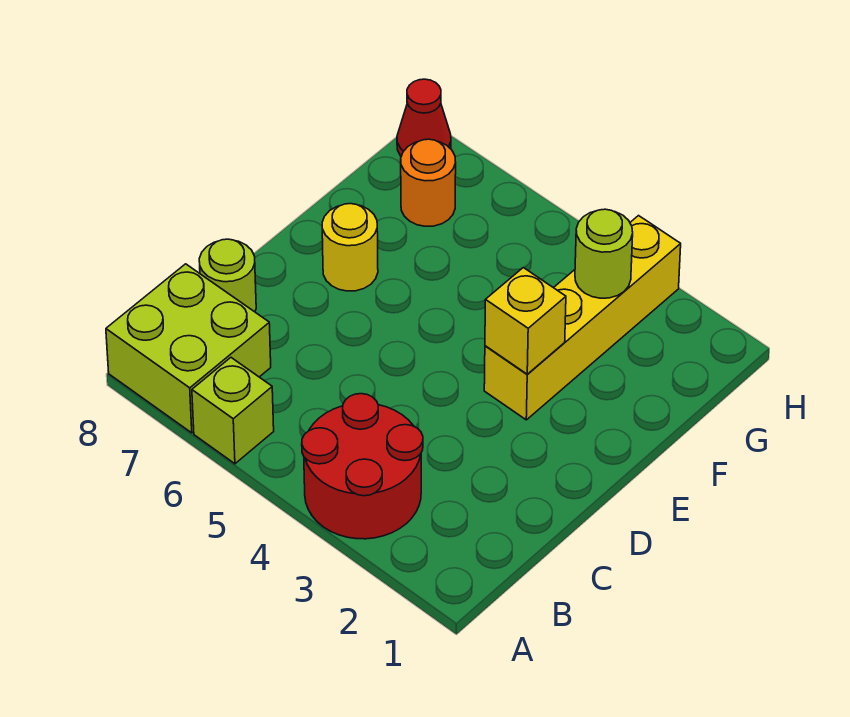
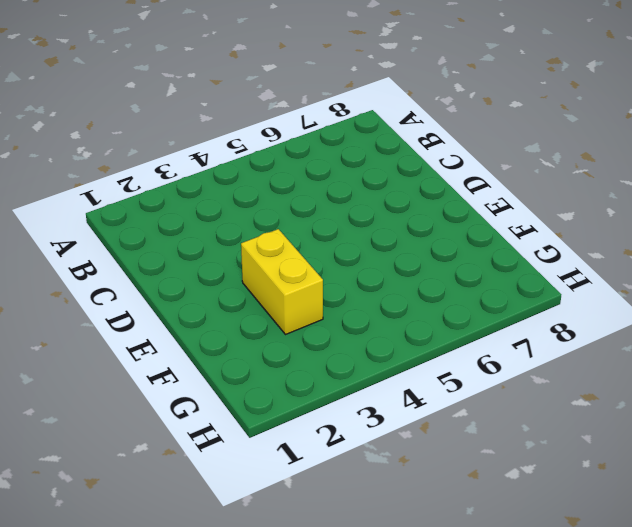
yellow 1x2 brick [241,229,323,335] -> yellow 1x4 brick [484,216,681,420]
none -> red 2x2 round brick [302,394,423,539]
none -> lime 1x1 brick [192,358,274,464]

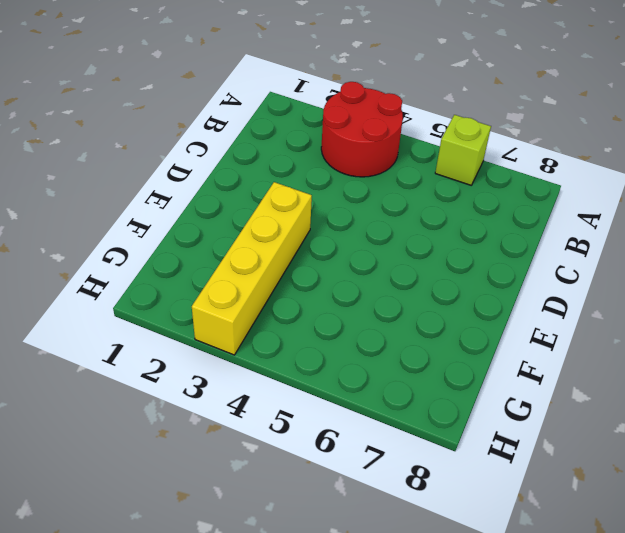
none -> lime 2x2 brick [106,264,271,433]
none -> lime 1x1 round brick [199,239,256,312]

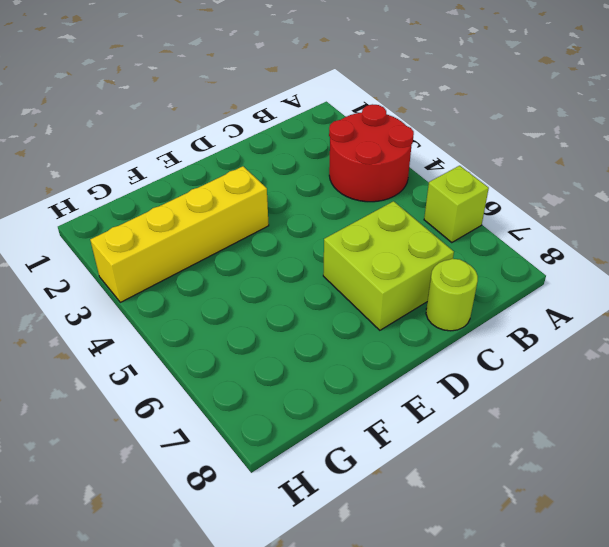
lime 2x2 brick [323,201,454,330] -> lime 2x2 brick moved to [106,264,271,433]
none -> yellow 1x1 round brick [322,204,378,291]
none -> orange 1x1 round brick [401,139,456,226]

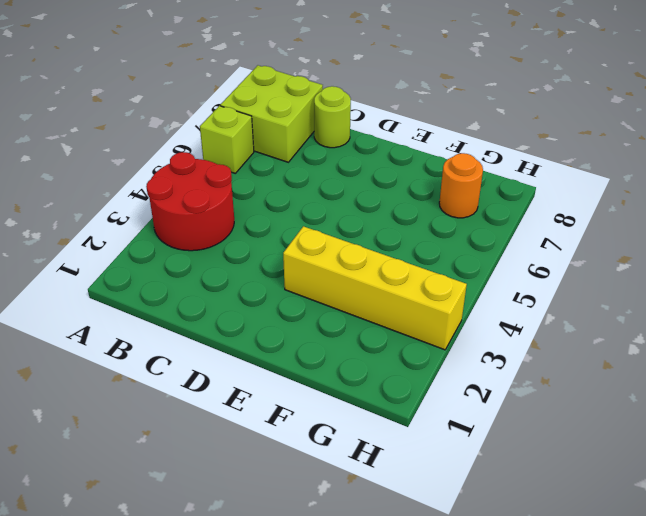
none -> yellow 1x1 round brick [322,204,378,291]
none -> red 1x1 cone [397,79,451,156]

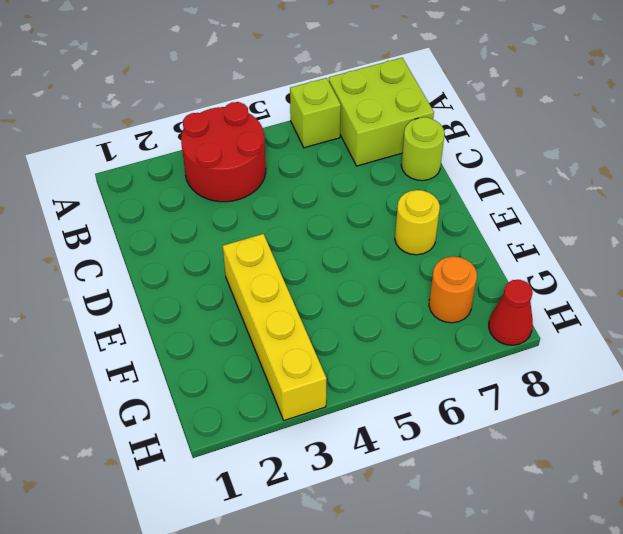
none -> yellow 1x1 brick [485,268,566,374]
none -> lime 1x1 round brick [575,209,633,298]

